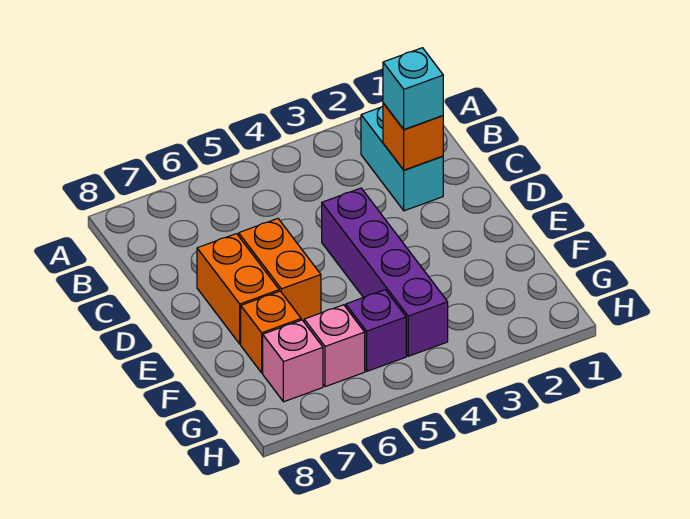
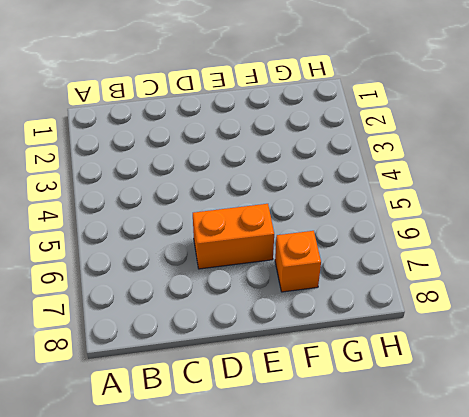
none -> cyan 1x2 brick [361,106,443,211]
none -> purple 1x4 brick [322,188,448,356]

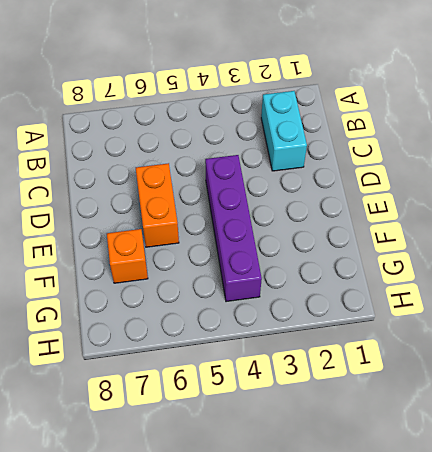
none -> orange 1x2 brick [197,234,279,344]
none -> purple 1x1 brick [346,290,406,371]

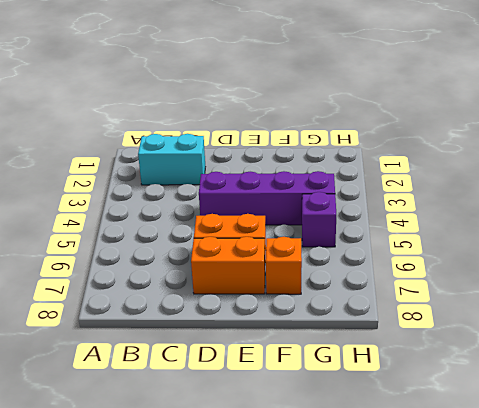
none -> pink 1x1 brick [304,305,365,387]
none -> pink 1x1 brick [263,320,323,402]

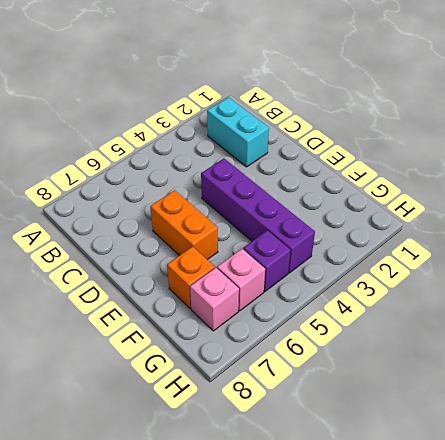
none -> orange 1x2 brick [197,234,279,344]
none -> orange 1x1 brick [383,103,443,170]

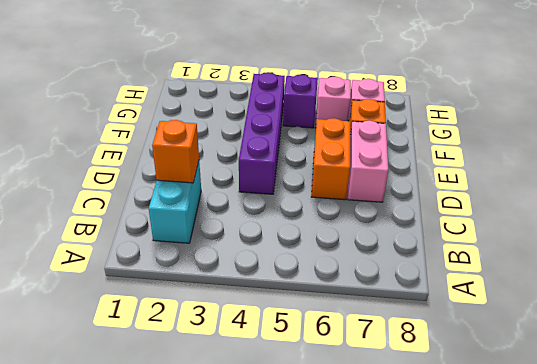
pink 1x2 brick [348,121,388,202] -> orange 1x2 brick [197,234,279,344]
none -> cyan 1x1 brick [383,48,443,129]

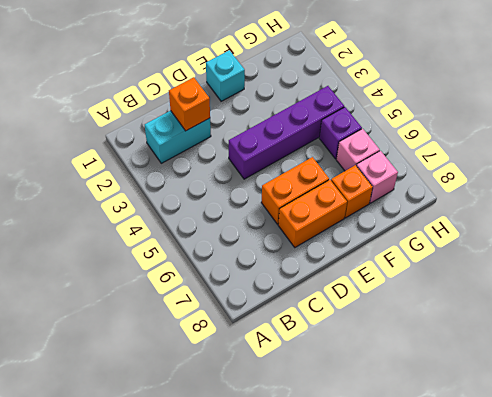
cyan 1x1 brick [206,50,245,101] -> cyan 1x1 brick moved to [383,48,443,129]

